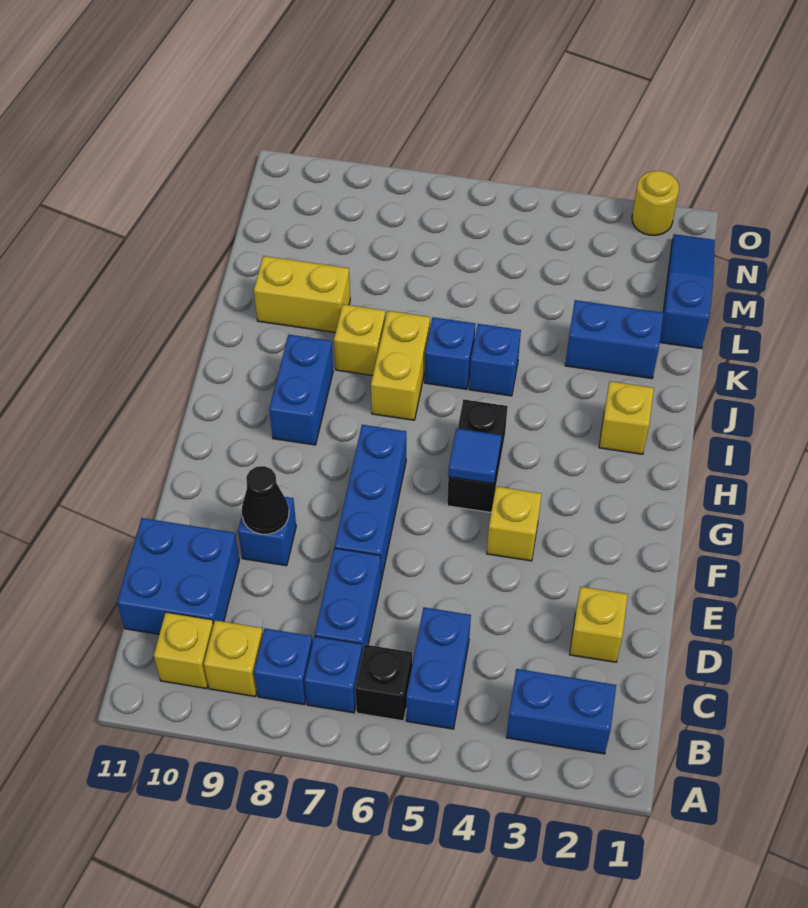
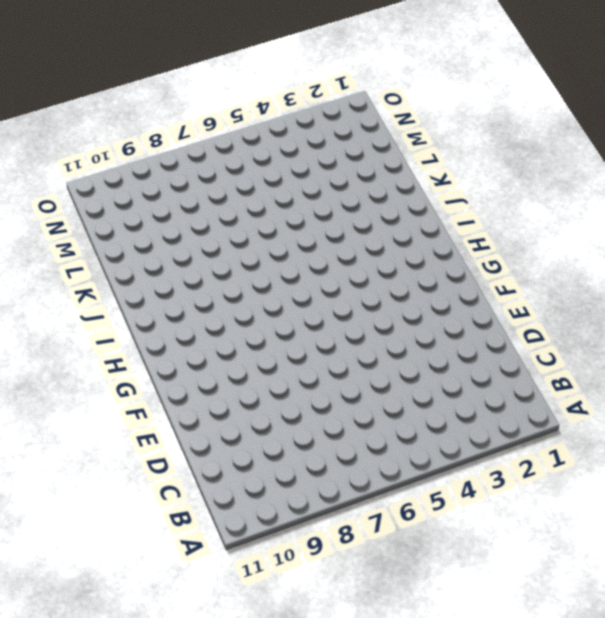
none -> blue 1x2 brick [506,669,616,754]
none -> blue 1x2 brick [406,607,471,729]
none -> black 1x1 brick [355,645,412,721]

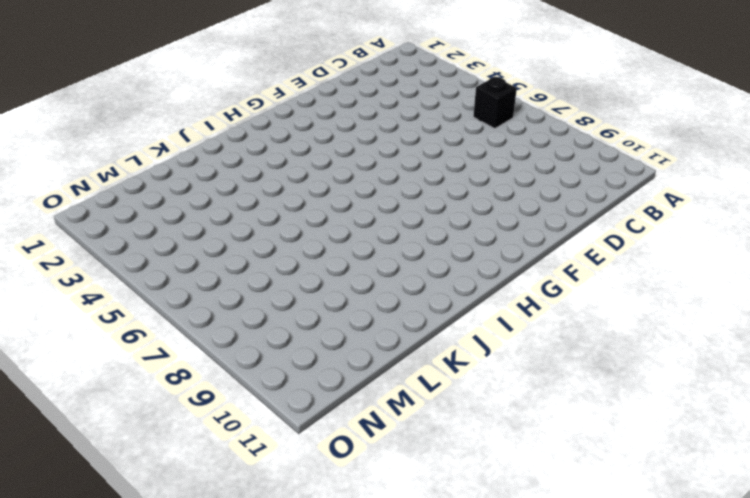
none -> blue 1x2 brick [506,669,616,754]
none -> blue 1x2 brick [406,607,471,729]
none -> blue 1x1 brick [304,636,362,713]

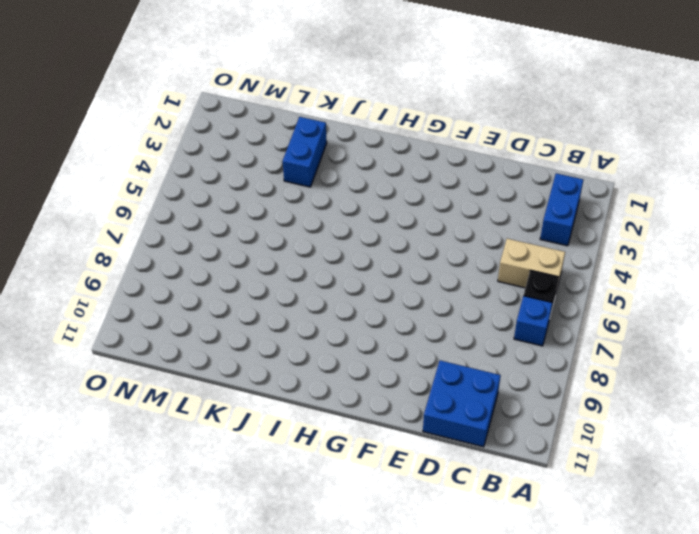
tan 1x2 brick [498,239,565,288] -> blue 1x2 brick [406,607,471,729]
none -> blue 1x1 brick [254,628,313,705]
none -> yellow 1x1 brick [204,620,263,696]
none -> yellow 1x1 brick [154,613,213,688]

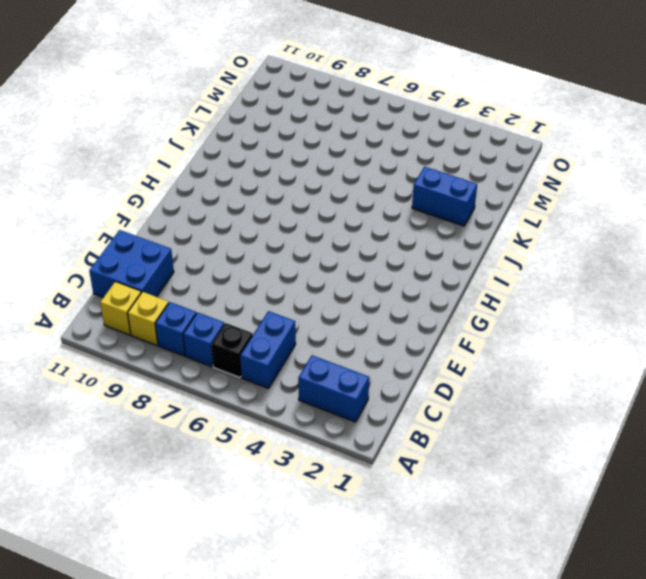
none -> blue 1x2 brick [315,548,381,653]
none -> yellow 1x1 brick [570,587,628,662]
none -> blue 1x3 brick [335,425,406,580]

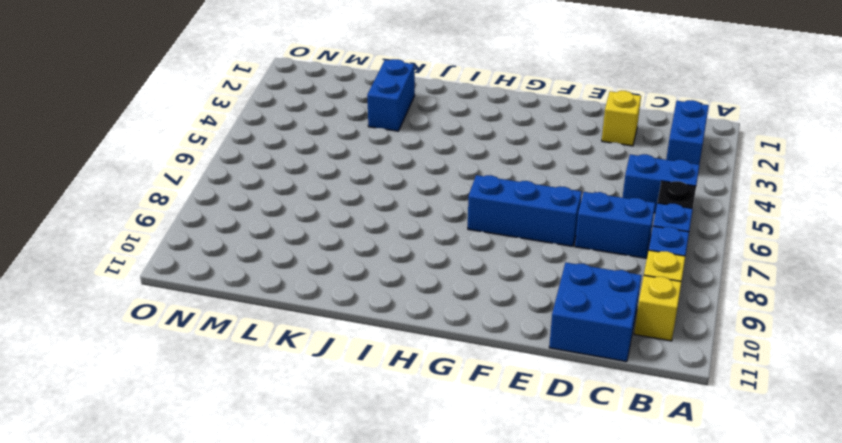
none -> blue 1x1 brick [238,497,296,566]
none -> yellow 1x1 brick [487,486,542,561]
none -> black 1x2 brick [447,399,508,512]

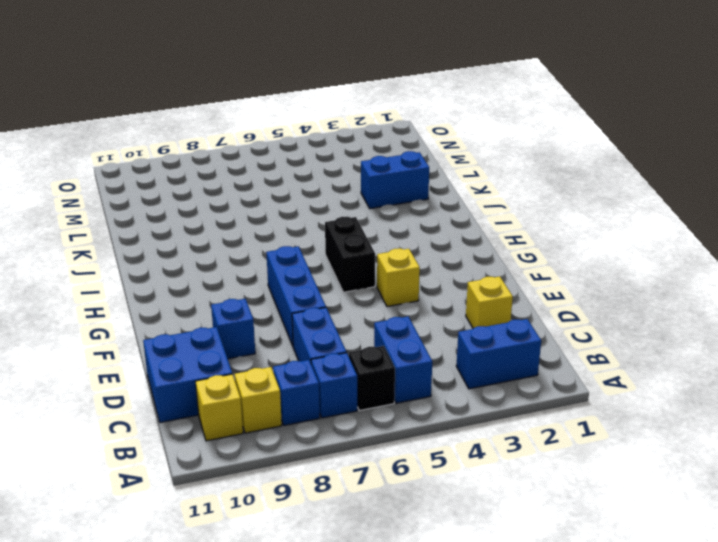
none -> blue 1x2 brick [269,335,333,445]
none -> yellow 1x1 brick [599,381,654,454]
none -> yellow 1x2 brick [371,311,430,420]

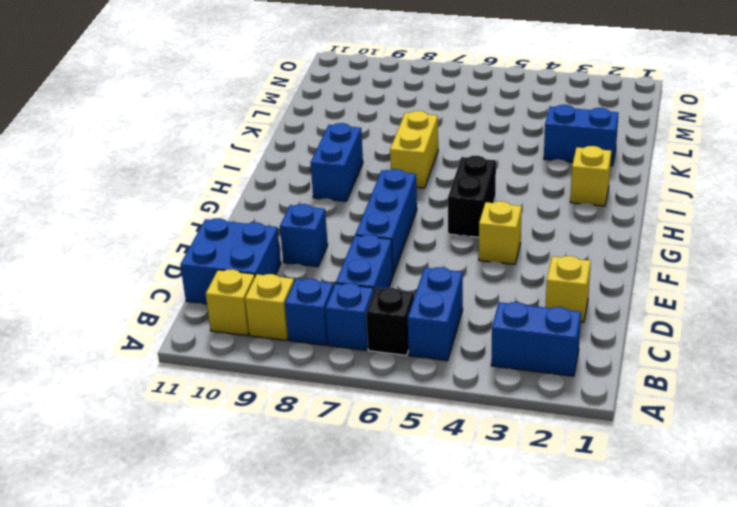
none -> blue 1x1 brick [469,324,521,396]
none -> blue 1x1 brick [425,317,475,389]
none -> yellow 1x1 brick [334,304,385,376]

